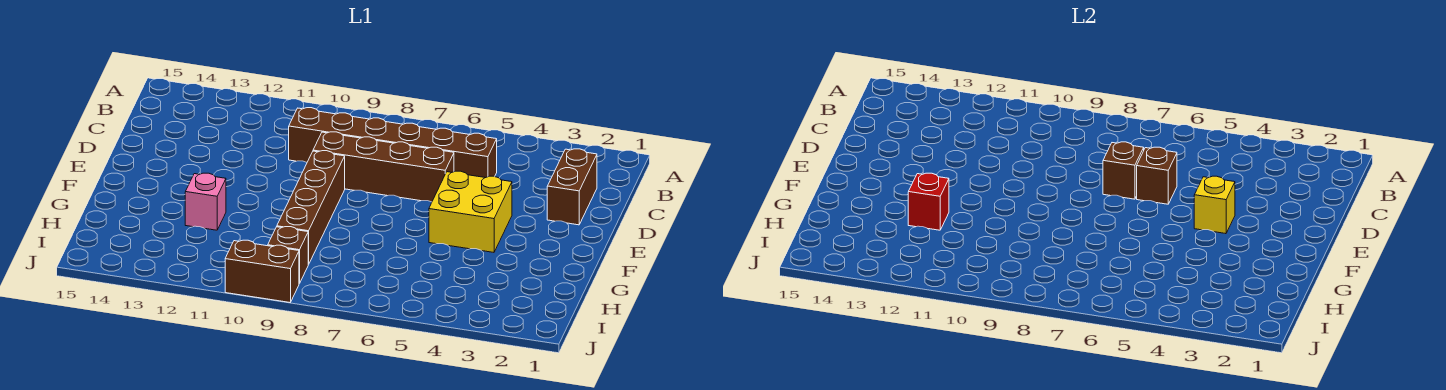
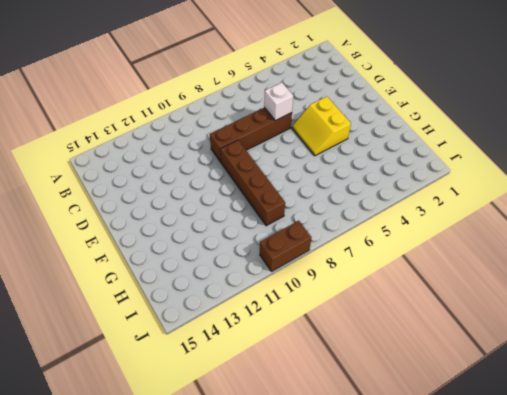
white 1x1 brick [264,83,293,120] -> brown 1x1 brick [1137,147,1177,204]
yellow 2x2 slope [292,97,351,156] -> yellow 2x2 brick [429,171,512,252]
none -> brown 1x2 brick [547,149,597,225]
none -> brown 1x6 brick [289,108,497,178]
none -> pink 1x1 brick [185,173,226,230]

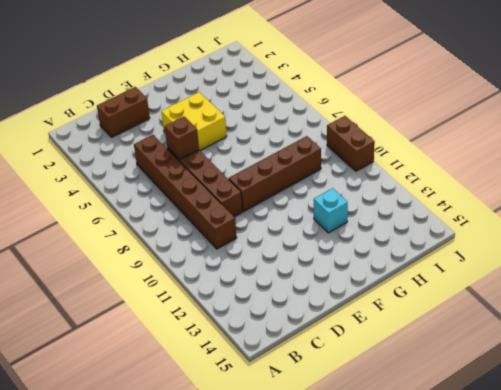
cyan 1x1 brick [314,188,348,233] -> pink 1x1 brick [185,173,226,230]
none -> brown 1x1 brick [268,227,308,284]
none -> brown 1x1 brick [1103,142,1144,199]
none -> yellow 1x1 brick [1194,176,1235,234]

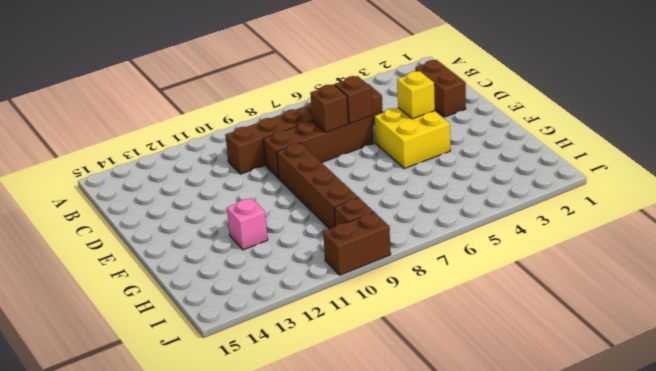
none -> red 1x1 brick [908,173,949,230]

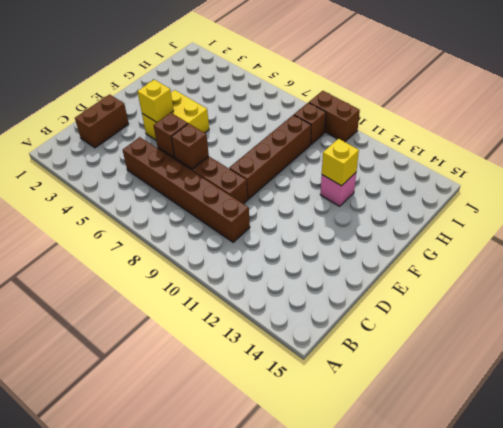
yellow 1x1 brick [322,139,359,186] -> red 1x1 brick [908,173,949,230]

